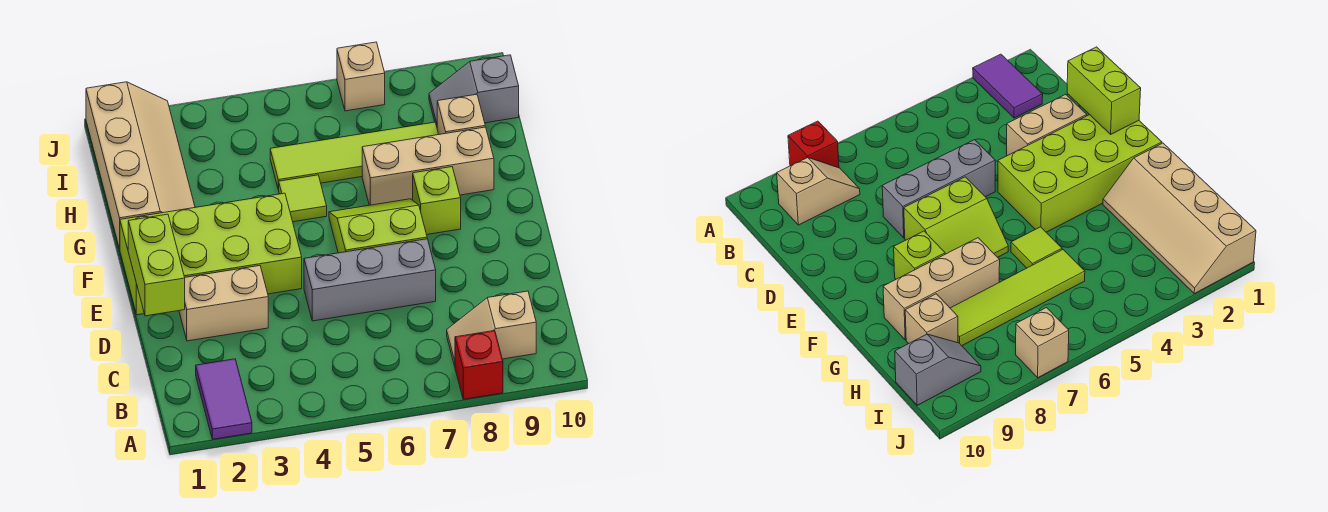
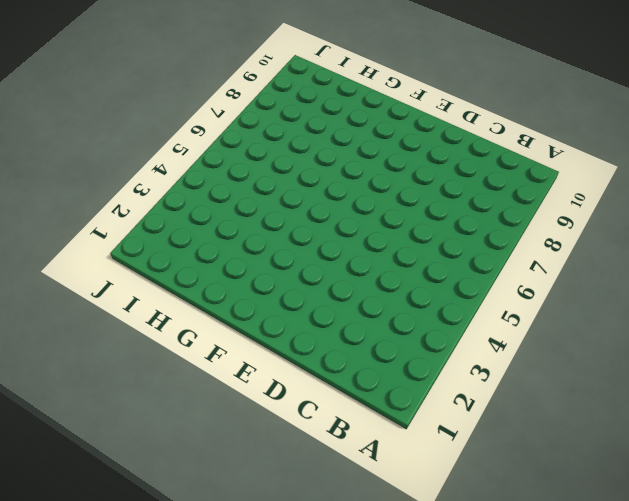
none -> purple 1x2 tile [196,359,252,439]
none -> red 1x1 brick [455,331,503,399]
none -> tan 1x2 slope [447,291,536,366]

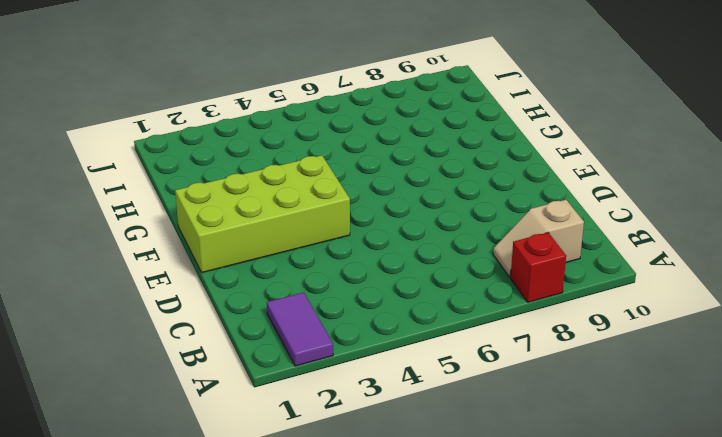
none -> tan 1x2 brick [179,266,268,341]
none -> grey 1x3 brick [304,239,436,321]
none -> lime 2x2 slope [329,199,427,253]

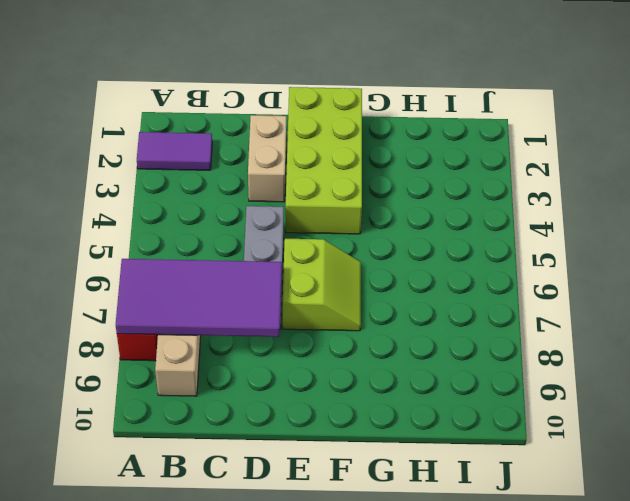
purple 2x4 tile [116,259,282,337] -> none
none -> lime 1x1 brick [413,167,461,235]
none -> tan 2x4 slope [86,82,195,249]
none -> lime 1x1 tile [279,175,327,222]

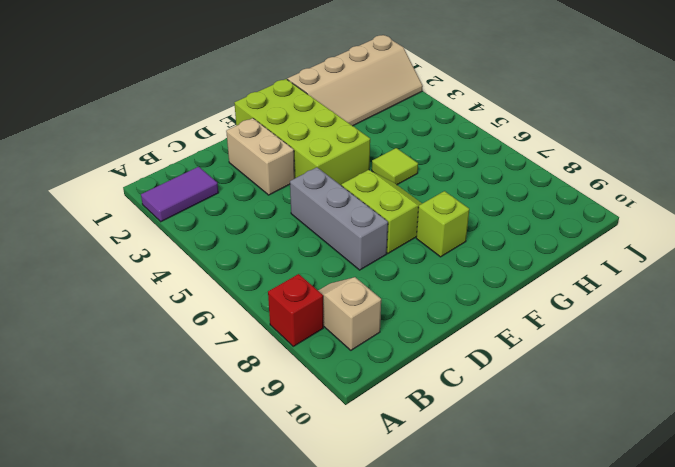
none -> tan 1x3 brick [362,127,494,205]
none -> lime 1x4 tile [270,122,439,190]
none -> tan 1x1 brick [437,94,485,134]

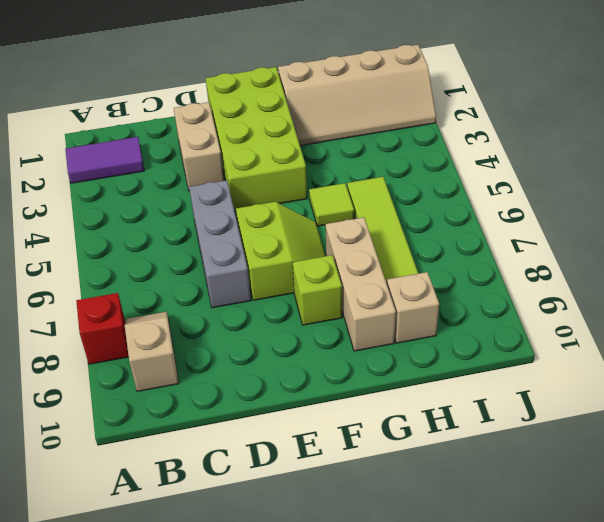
none -> grey 1x2 slope [429,55,519,126]
none -> tan 1x1 brick [337,42,385,111]
none -> lime 1x2 brick [128,214,185,316]

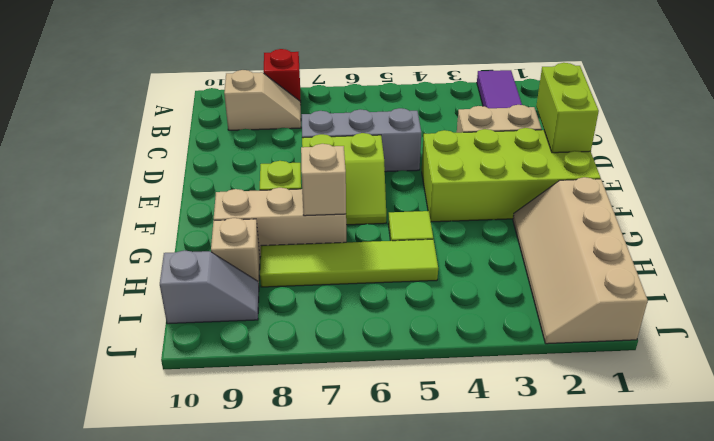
tan 1x1 brick [301,144,346,216] -> tan 1x1 brick moved to [337,42,385,111]

